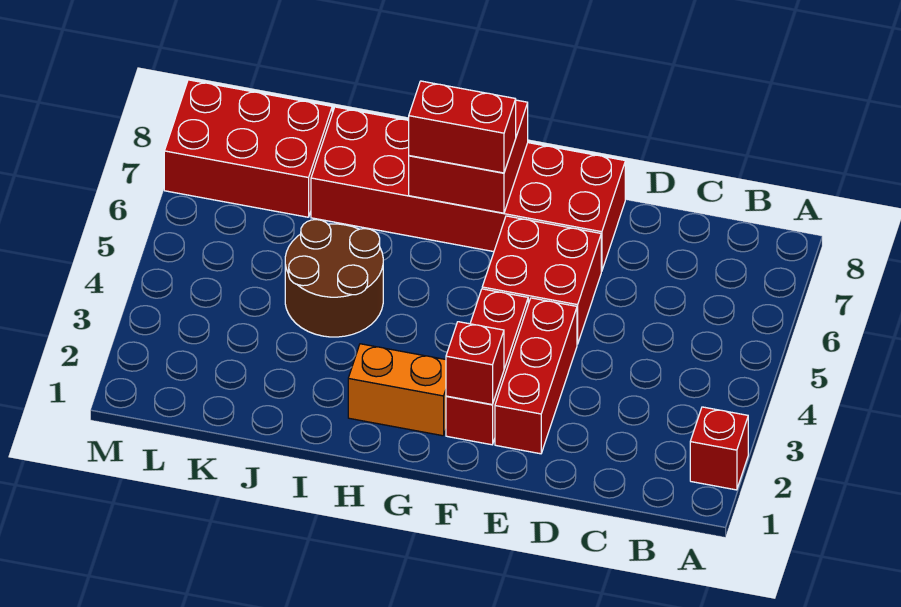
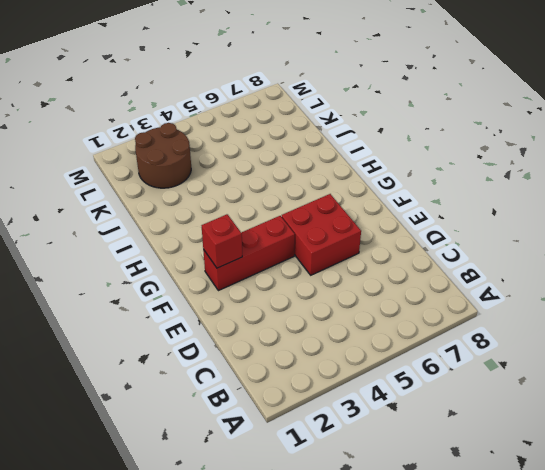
brown 2x2 round brick [135,123,191,188] -> brown 2x2 round brick moved to [285,220,383,337]
none -> red 1x1 brick [690,407,748,490]
none -> red 1x3 brick [495,298,577,454]

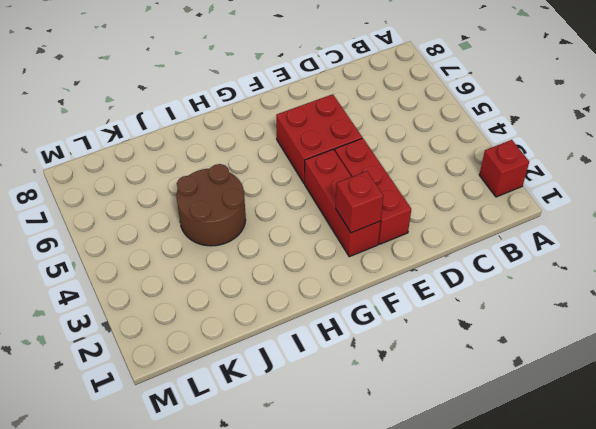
none -> red 2x6 brick [311,107,625,272]
none -> orange 1x2 brick [348,344,446,436]

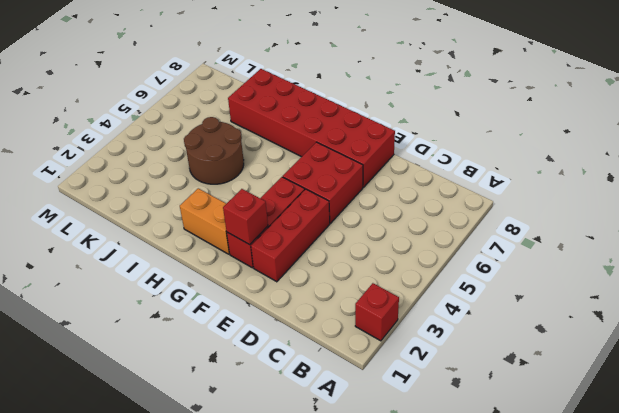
none -> red 2x3 brick [164,80,332,217]
none -> red 2x2 brick [409,100,528,213]

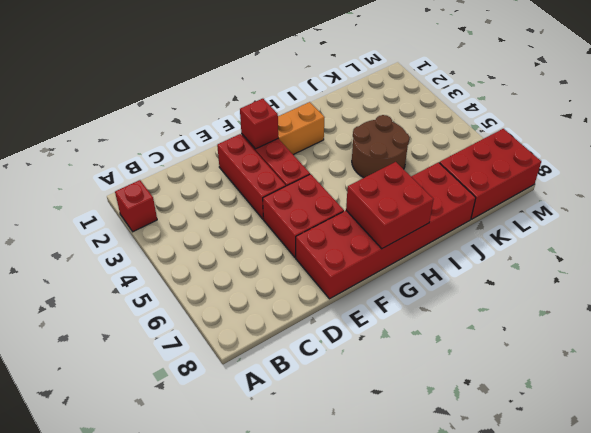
none -> red 1x2 brick [409,81,516,173]

